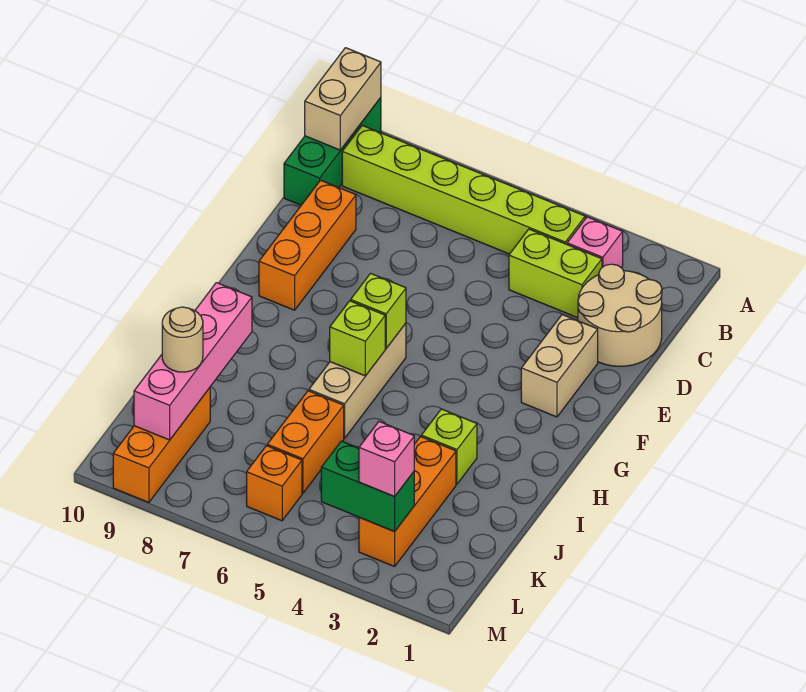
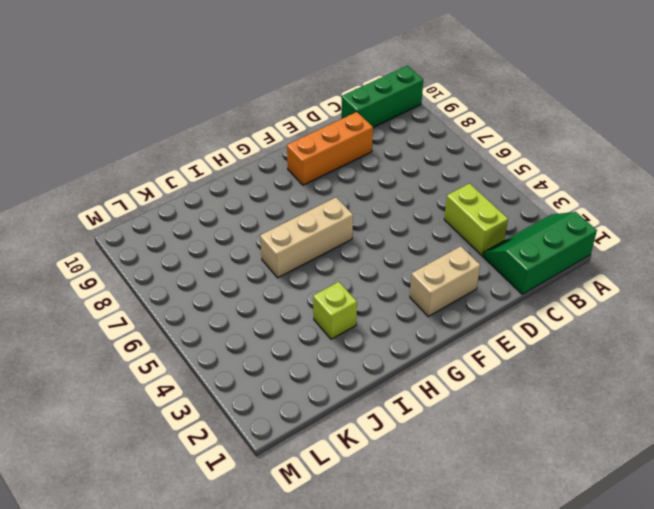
green 2x3 slope [483,212,597,294] -> tan 2x2 round brick [578,264,662,366]
none -> pink 1x1 brick [567,217,623,268]
none -> lime 1x6 brick [342,125,585,254]
none -> orange 1x3 brick [359,436,456,566]

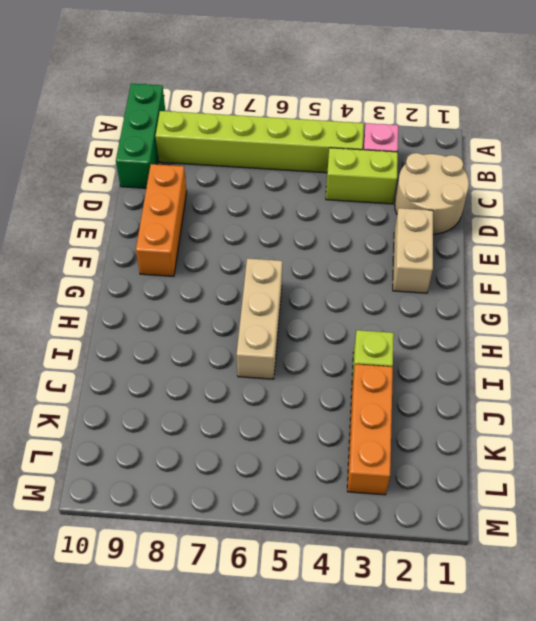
none -> orange 1x2 brick [267,391,344,493]
none -> orange 1x3 brick [113,388,210,503]
none -> orange 1x1 brick [247,446,302,521]

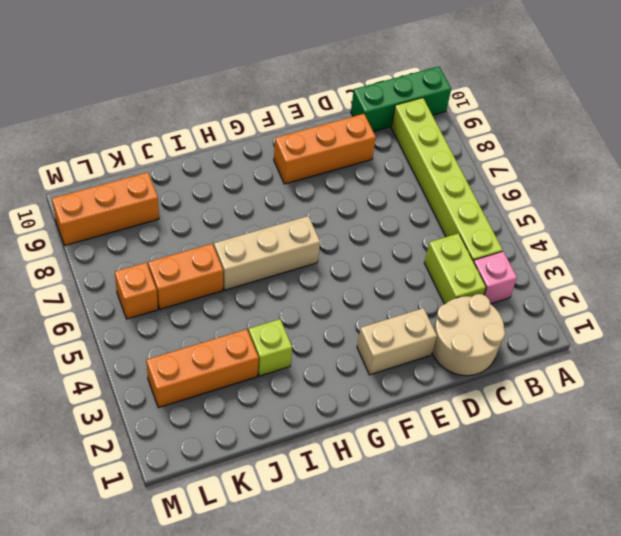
none -> tan 1x2 brick [305,48,381,150]
none -> lime 1x1 brick [351,273,406,348]
none -> lime 1x1 brick [330,301,385,376]

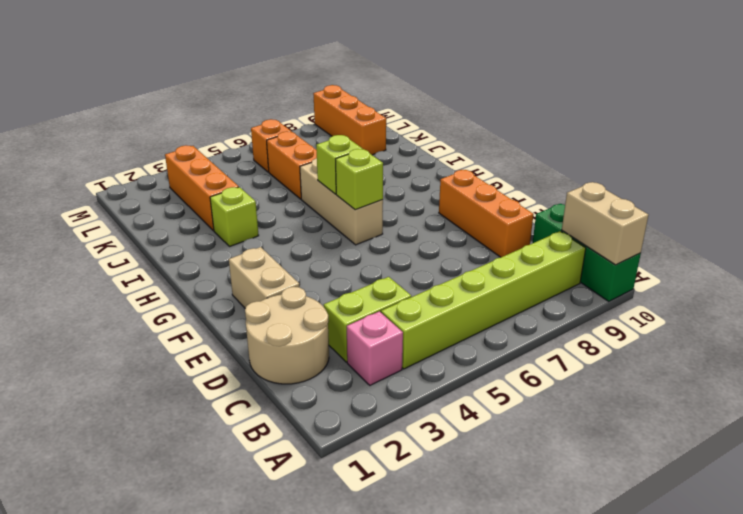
none -> pink 1x4 brick [134,283,252,440]
none -> green 1x2 brick [321,441,414,532]
none -> tan 1x1 round brick [162,307,203,372]

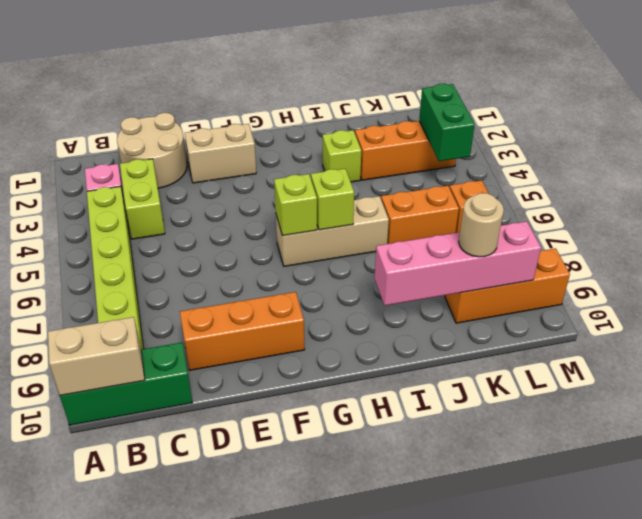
none -> pink 1x1 brick [359,422,414,497]

